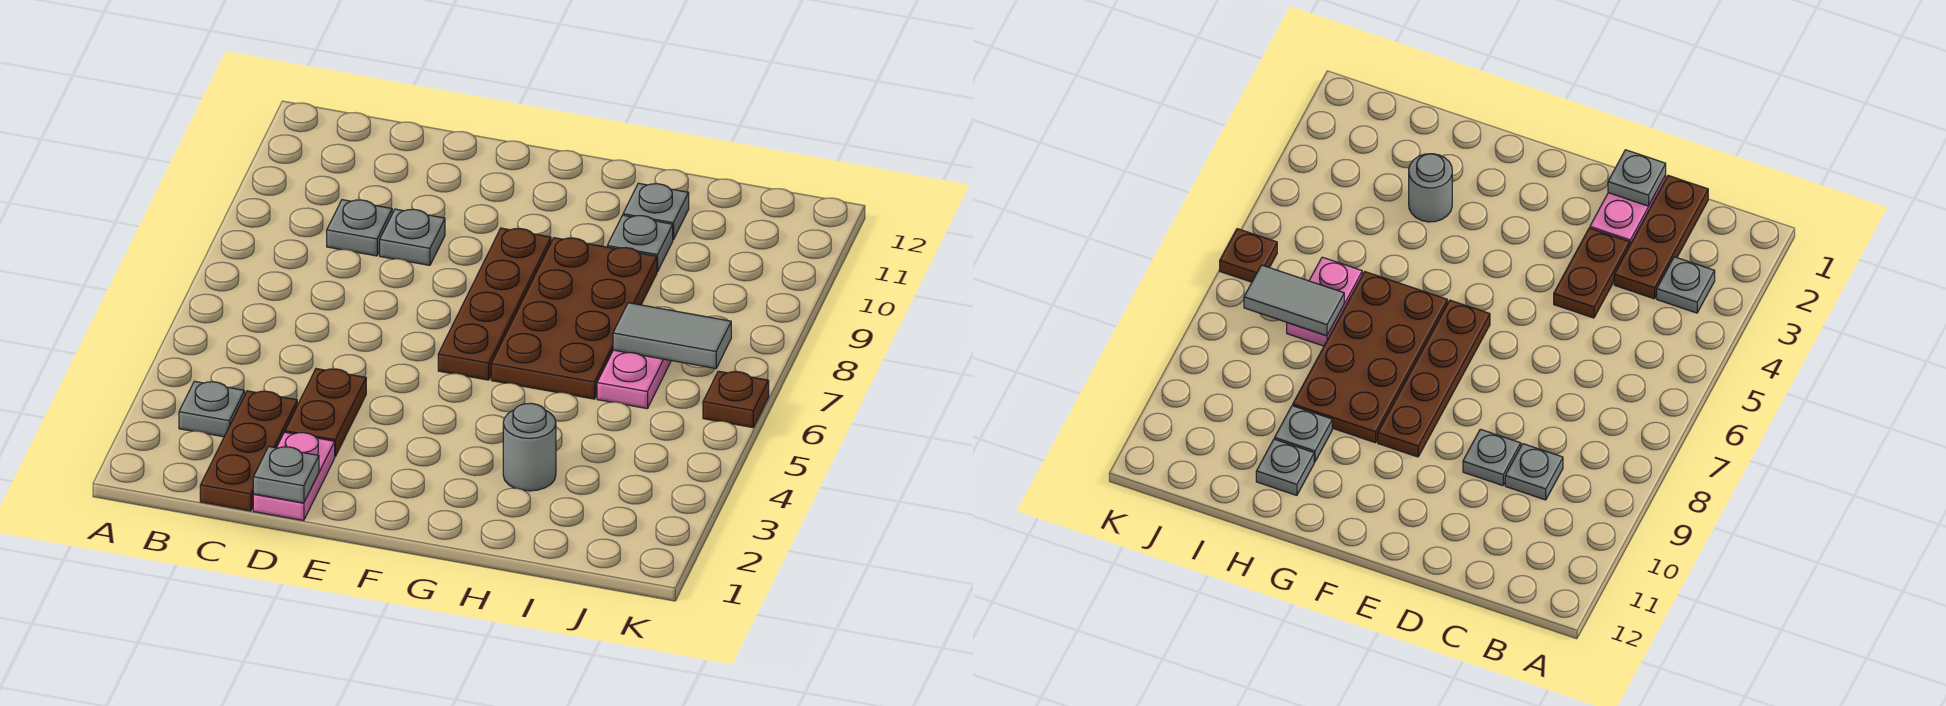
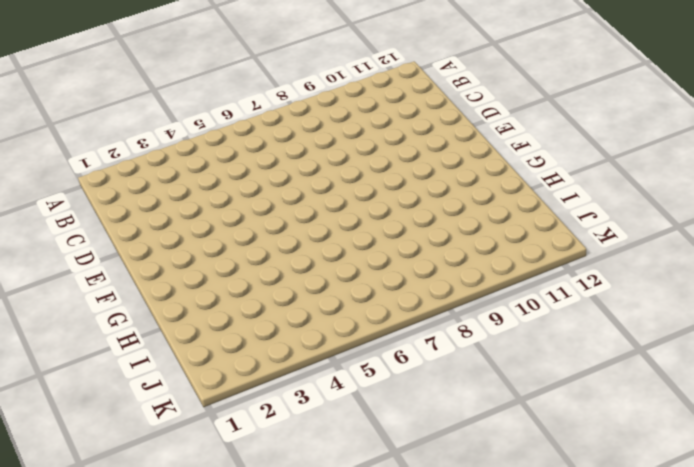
none -> grey 1x1 plate [179,381,245,437]
none -> brown 1x3 plate [200,391,297,511]
none -> grey 1x1 plate [327,200,392,256]

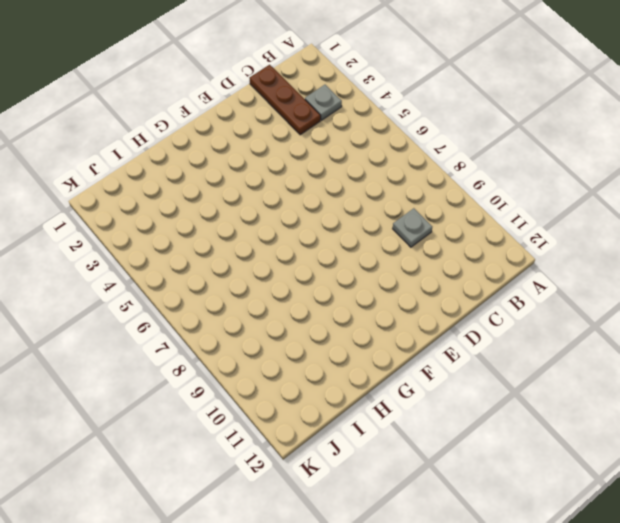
none -> pink 1x2 plate [253,432,335,521]
none -> brown 1x2 plate [285,369,366,456]
none -> grey 1x1 plate [380,209,445,265]

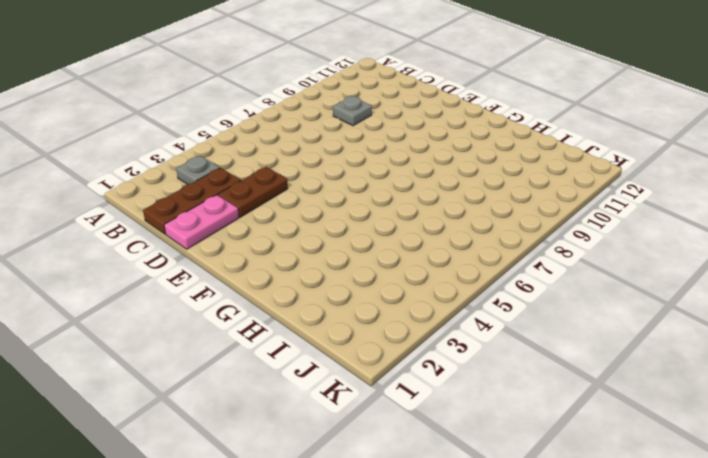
none -> grey 1x1 plate [380,209,445,265]
none -> brown 1x4 plate [438,228,551,380]
none -> brown 2x4 plate [491,238,657,399]

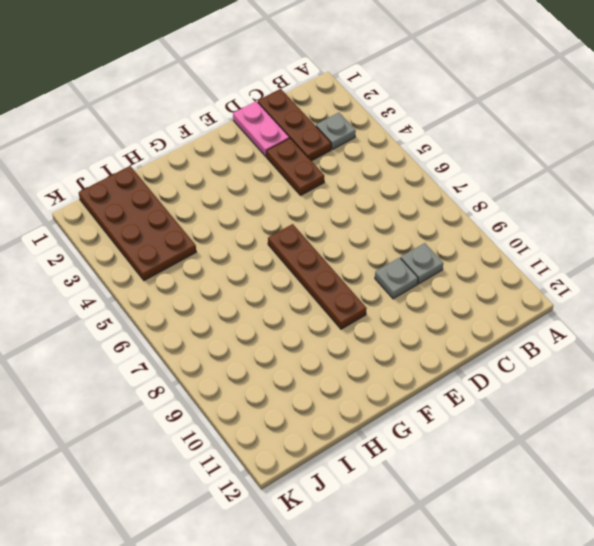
brown 2x4 plate [79,166,196,281] -> brown 2x4 plate moved to [491,238,657,399]
none -> grey 1x1 round brick [503,403,556,491]
none -> grey 1x1 plate [607,215,673,272]
none -> grey 1x1 plate [623,183,689,240]

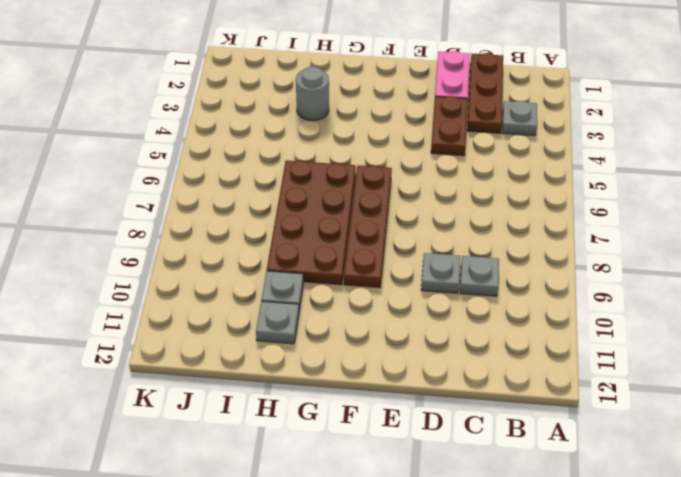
none -> pink 1x2 plate [597,350,671,409]
none -> brown 1x1 plate [703,371,769,428]
none -> grey 1x1 plate [253,447,319,503]

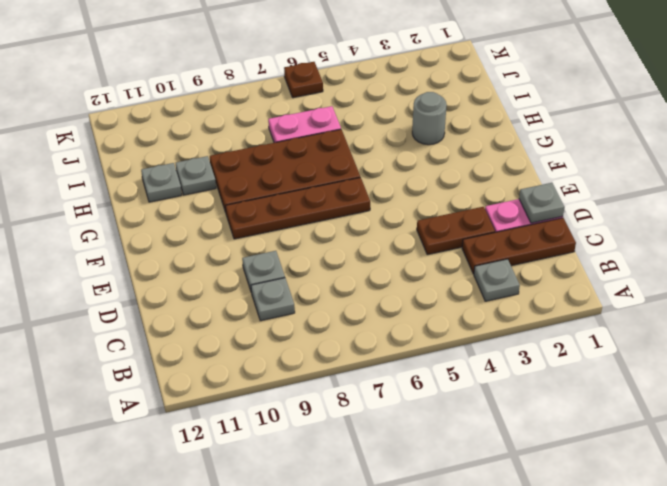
none -> grey 1x2 tile [613,303,731,369]

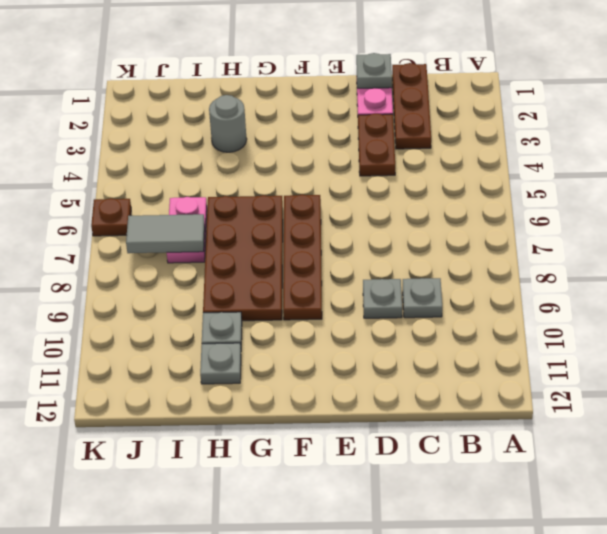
none -> grey 1x1 plate [179,381,245,437]

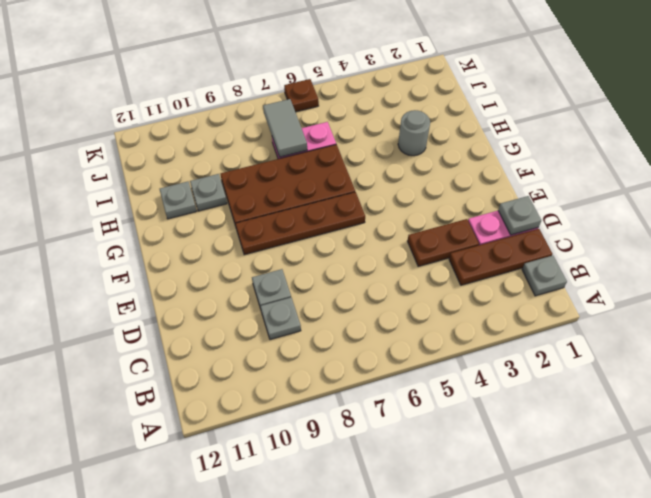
grey 1x1 plate [522,256,567,296] -> grey 1x1 plate moved to [179,381,245,437]

